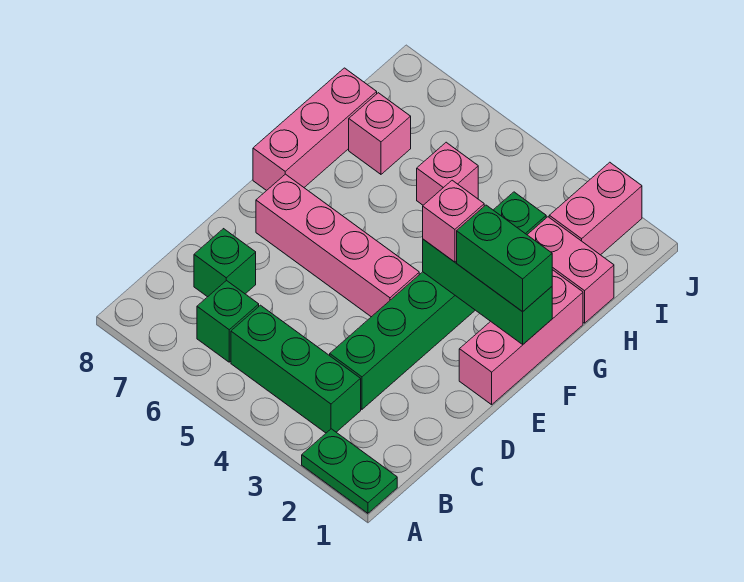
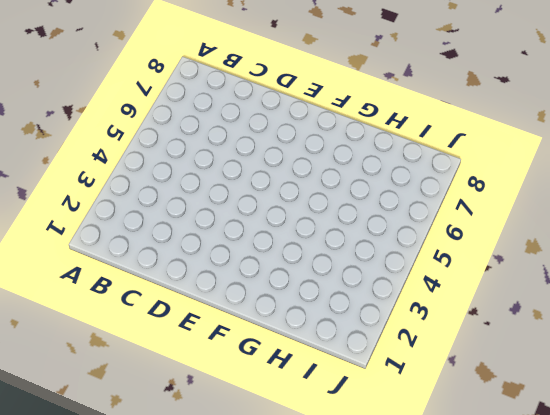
none -> green 1x2 plate [302,429,397,513]
none -> green 1x3 brick [231,305,361,433]
none -> green 1x1 brick [197,280,259,362]

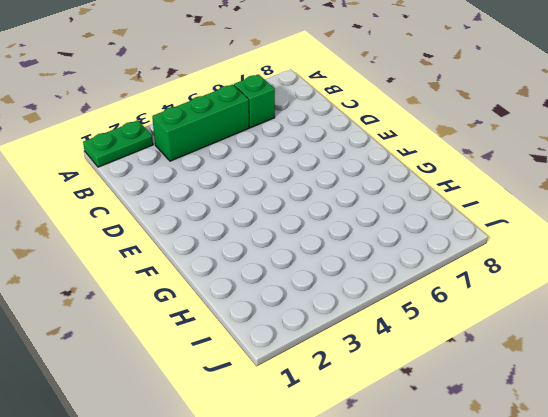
none -> green 1x6 brick [330,192,546,409]
none -> green 1x1 brick [194,229,256,297]
none -> pink 1x3 brick [459,270,583,405]

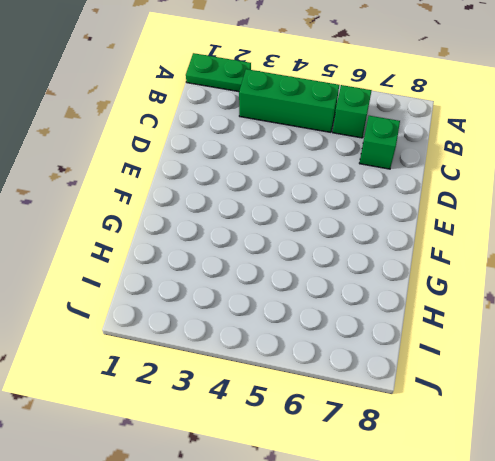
none -> green 1x6 brick [330,192,546,409]
none -> pink 1x3 brick [459,270,583,405]
none -> pink 1x4 brick [256,174,419,317]

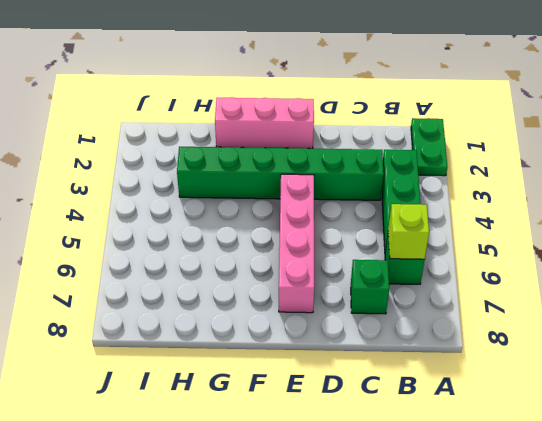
lime 1x1 brick [388,204,429,259] -> none
none -> pink 1x3 brick [253,68,377,191]
none -> pink 1x2 brick [527,217,614,323]
none -> pink 1x1 brick [417,142,478,205]

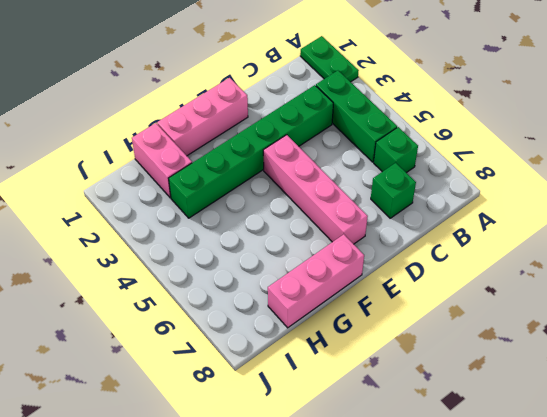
none -> pink 1x1 brick [417,142,478,205]
none -> pink 1x1 brick [349,93,411,174]
none -> pink 1x2 brick [549,162,642,255]

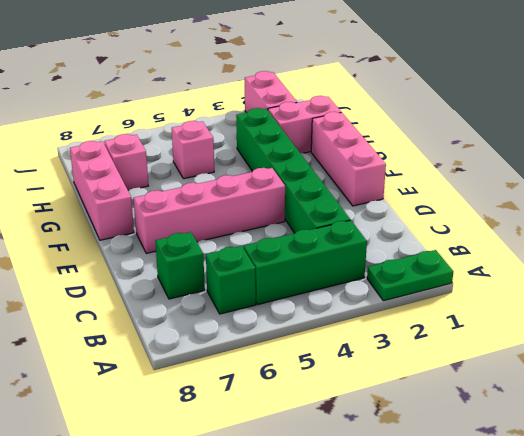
none -> green 1x3 brick [423,239,552,344]
none -> green 1x2 brick [457,205,552,312]
none -> pink 1x1 brick [423,180,484,262]

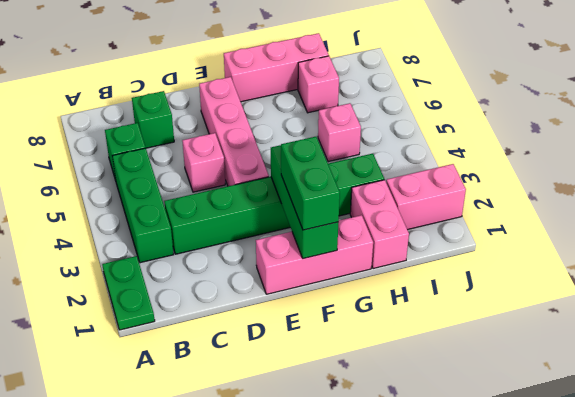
pink 1x1 brick [182,133,225,192] -> pink 1x1 brick moved to [423,180,484,262]

